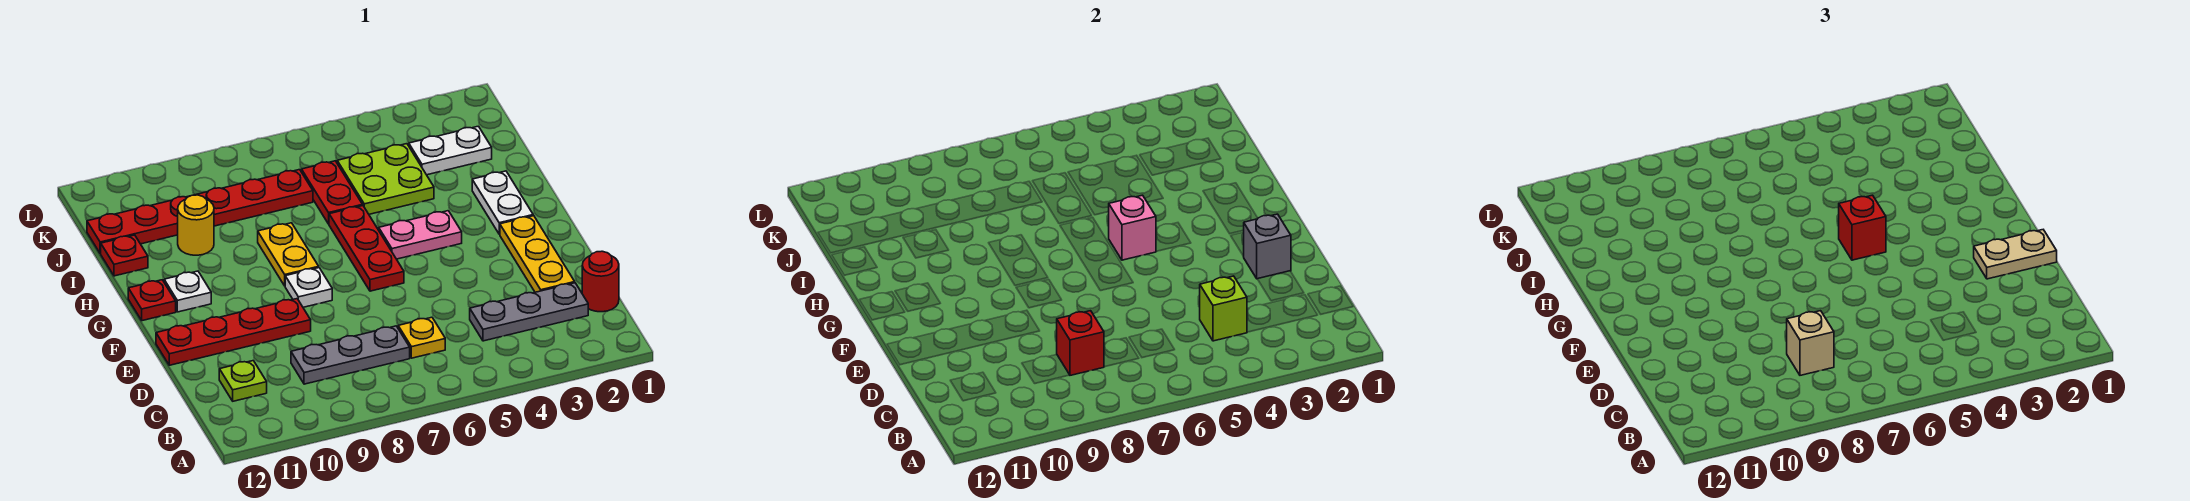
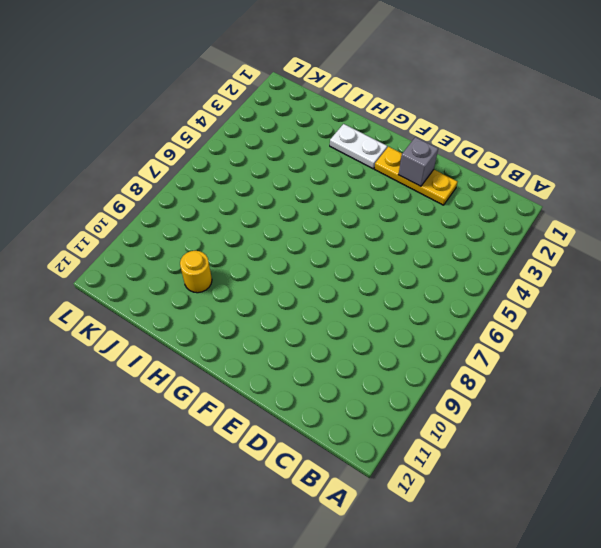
none -> red 1x1 round brick [582,251,619,312]
none -> grey 1x3 plate [470,283,588,341]
none -> yellow 1x1 plate [398,317,445,358]

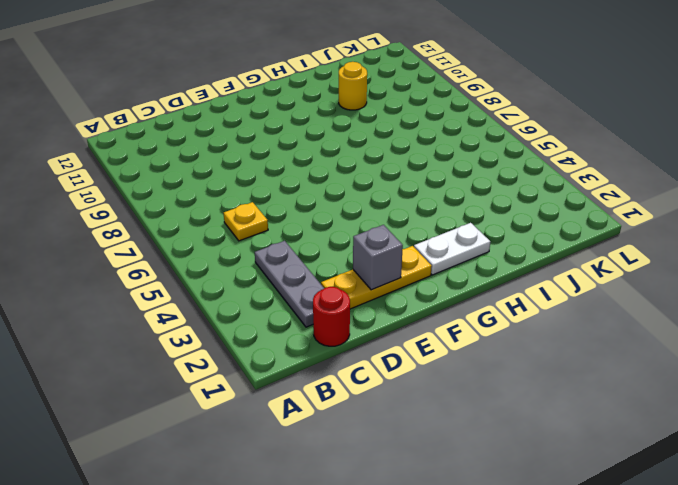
none -> grey 1x3 plate [291,326,410,384]
none -> lime 1x1 plate [219,361,267,401]
none -> red 1x4 plate [156,299,311,365]

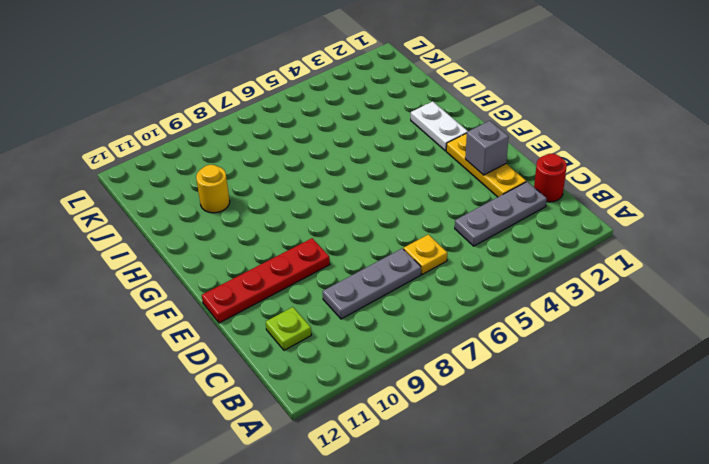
none -> red 1x3 plate [329,206,404,291]
none -> white 1x1 plate [285,268,332,307]
none -> pink 1x2 plate [379,211,462,259]

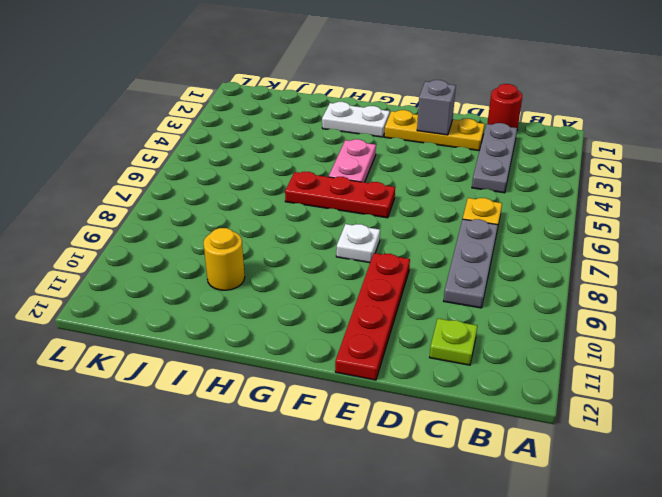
none -> yellow 1x2 plate [258,223,319,286]
none -> white 1x1 plate [164,271,211,312]
none -> red 1x1 plate [128,280,176,321]

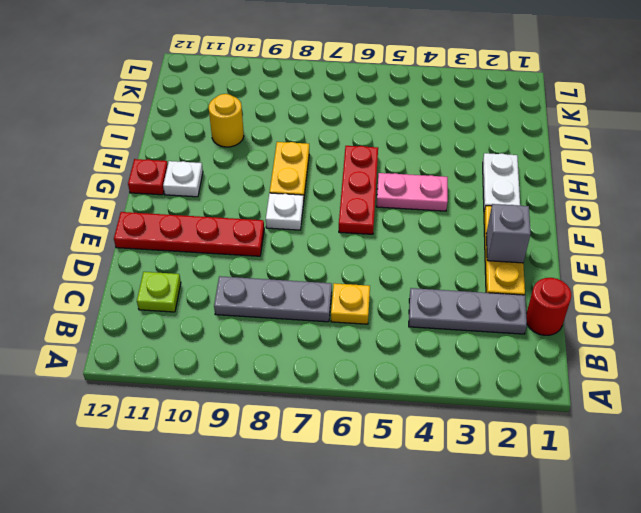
none -> lime 2x2 plate [337,144,434,214]
none -> red 1x2 plate [302,161,363,224]
none -> red 1x1 plate [101,235,148,276]

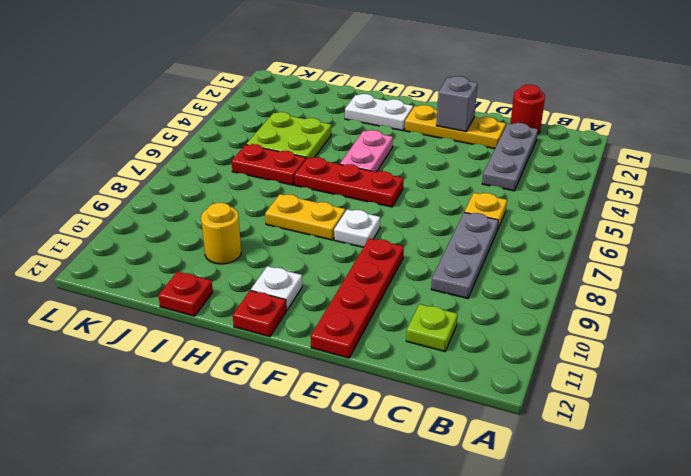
none -> white 1x2 plate [409,126,492,175]
none -> red 1x6 plate [87,170,313,254]
none -> lime 1x1 brick [1200,276,1247,341]

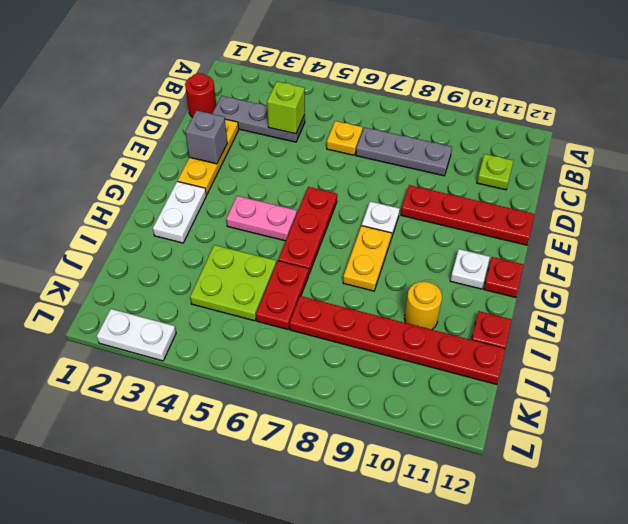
white 1x2 plate [97,309,176,361] -> white 1x2 plate moved to [409,126,492,175]
none -> red 1x1 brick [1057,311,1104,375]
none -> pink 1x1 brick [1108,195,1156,260]
none -> tan 1x1 brick [1787,311,1834,375]

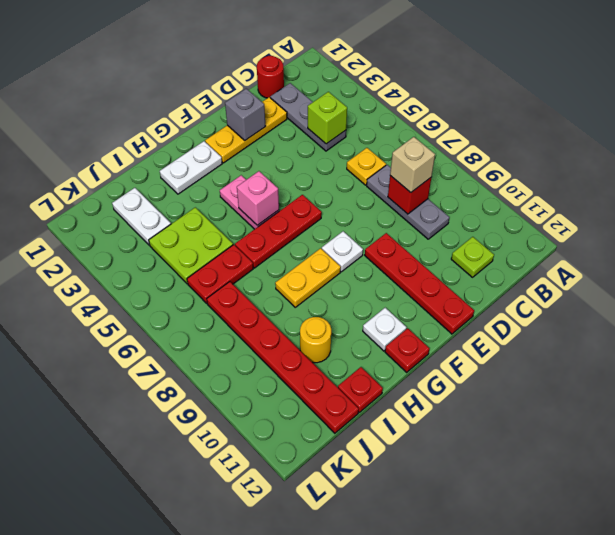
none -> tan 1x2 plate [1974,230,2057,279]
none -> red 1x1 brick [1839,195,1886,260]

